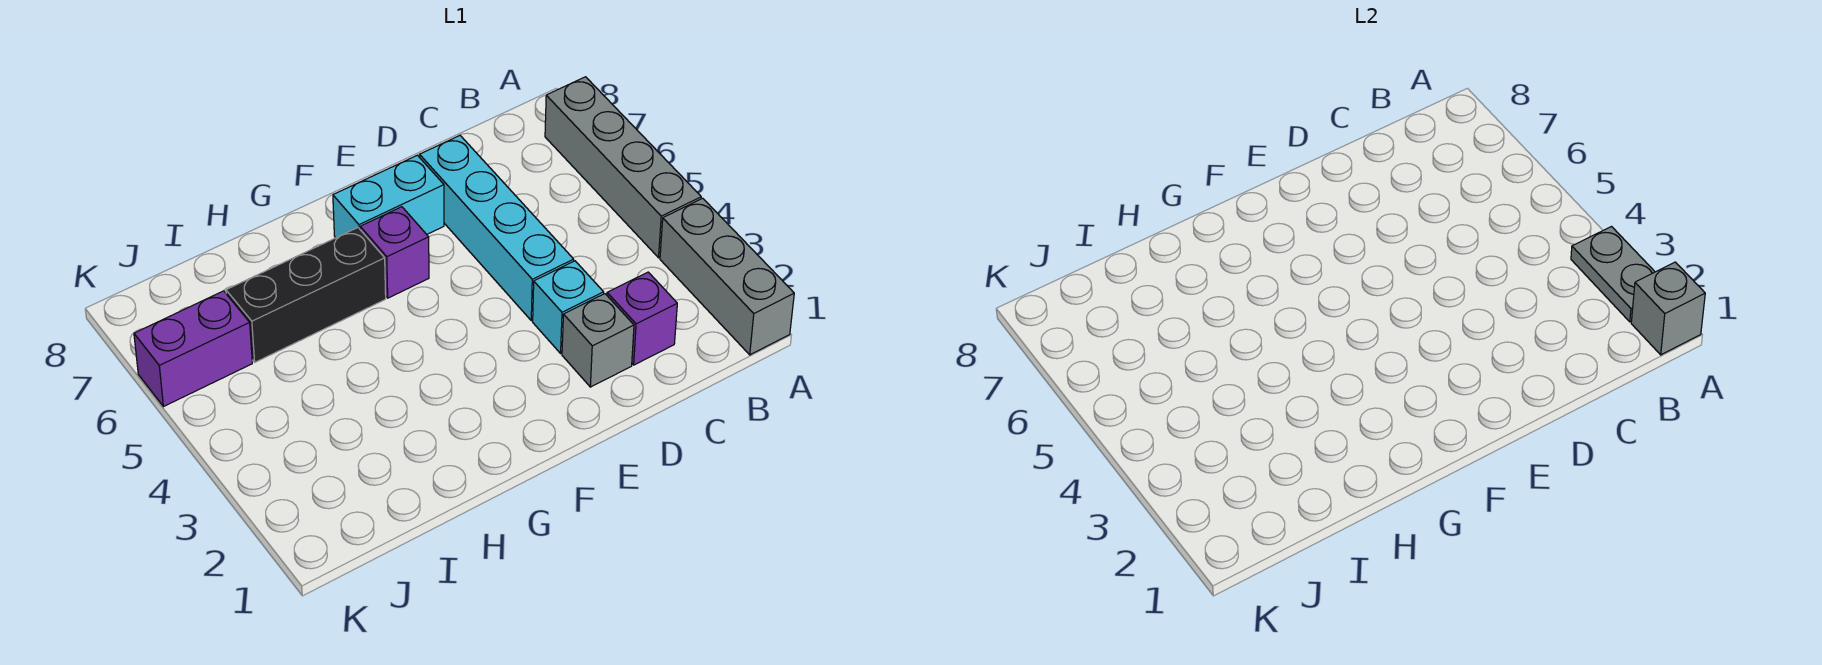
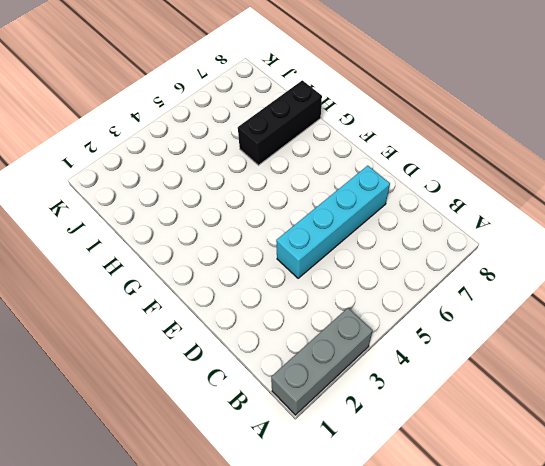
black 1x3 brick [238,80,322,165] -> black 1x3 brick turned to [226,228,386,362]
none -> grey 1x4 brick [545,77,701,258]
none -> purple 1x1 brick [607,272,677,365]
none -> grey 1x1 brick [562,294,634,387]

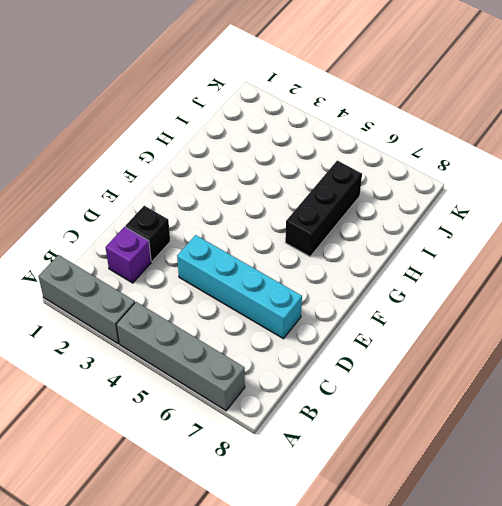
black 1x1 brick [126,206,170,261] -> grey 1x1 brick [562,294,634,387]
none -> cyan 1x1 brick [533,261,604,353]
none -> cyan 1x2 brick [333,155,444,238]
none -> purple 1x1 brick [360,207,429,298]

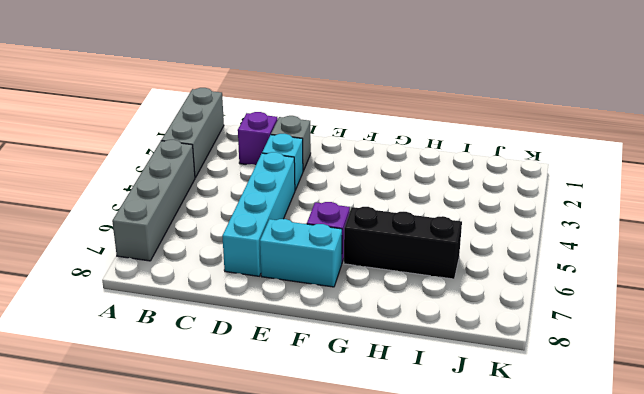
none -> purple 1x2 brick [134,291,252,407]
none -> grey 1x1 brick [1631,262,1705,355]
none -> grey 1x2 plate [1571,227,1655,322]

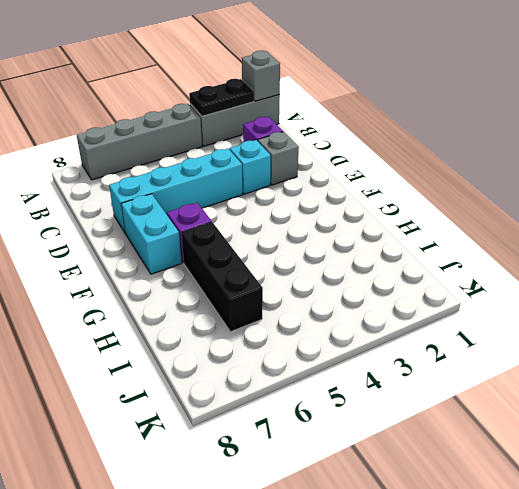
black 1x2 plate [189,79,254,116] -> grey 1x2 plate [1571,227,1655,322]
none -> purple 1x2 brick [134,291,252,407]

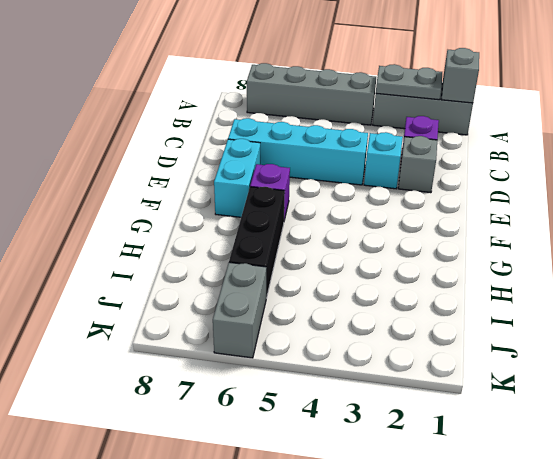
grey 1x2 brick [213,263,266,358] -> purple 1x2 brick [134,291,252,407]

